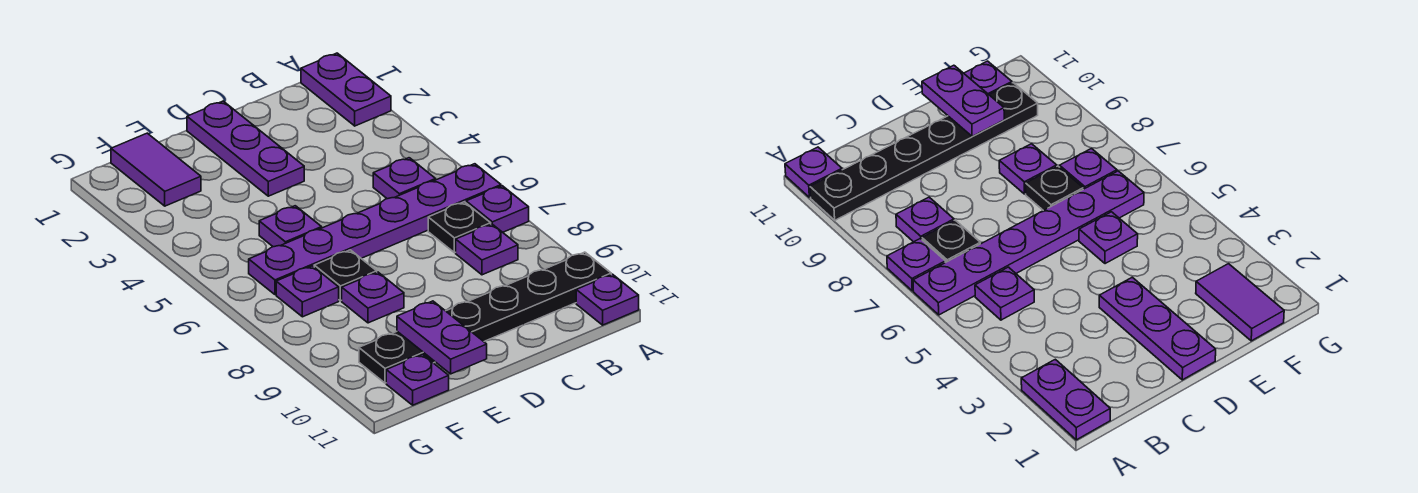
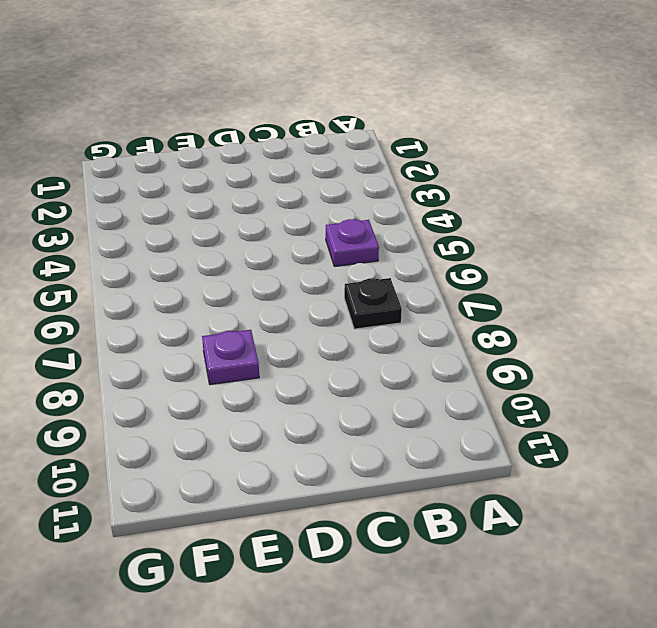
none -> purple 1x2 plate [301,53,391,126]
none -> purple 1x6 plate [249,164,501,295]
none -> purple 1x1 plate [466,186,529,232]

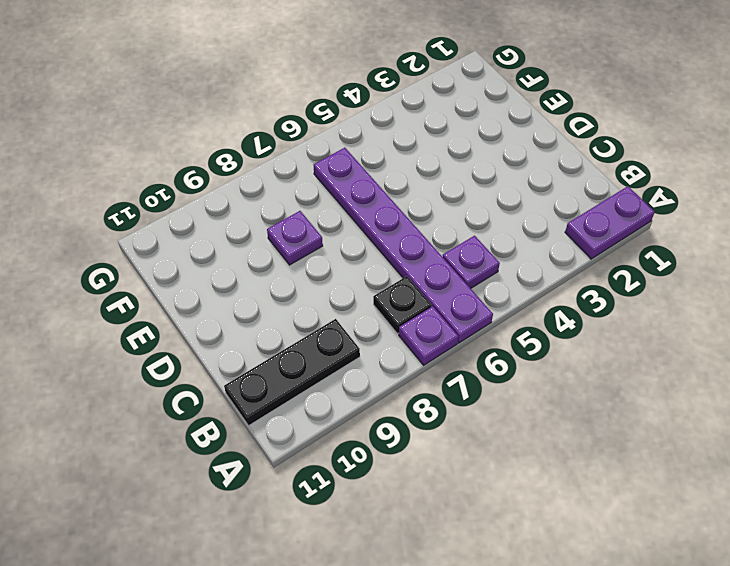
black 1x3 plate [224,319,360,426] -> black 1x6 plate [359,252,611,383]
none -> purple 1x1 plate [576,274,639,325]
none -> purple 1x1 plate [456,224,518,275]
none -> purple 1x3 plate [187,101,304,196]

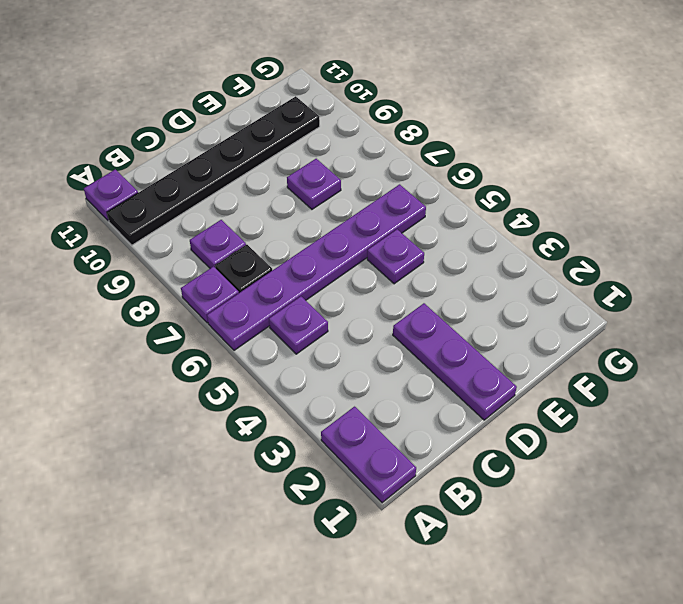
none -> black 1x1 plate [314,250,377,301]
none -> purple 1x2 tile [111,133,201,206]
none -> purple 1x1 plate [276,266,339,317]

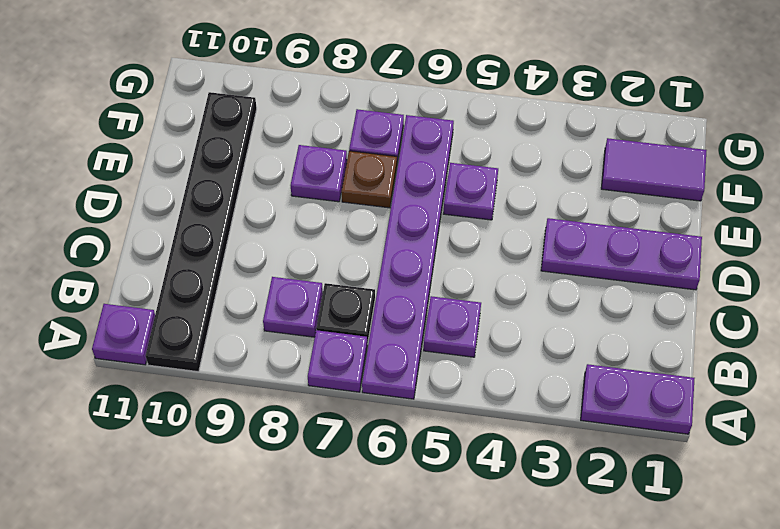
brown 1x1 plate [341,151,397,208] -> black 1x1 plate [314,250,377,301]
none -> purple 1x1 plate [386,354,449,405]
none -> purple 1x2 plate [397,301,487,374]

